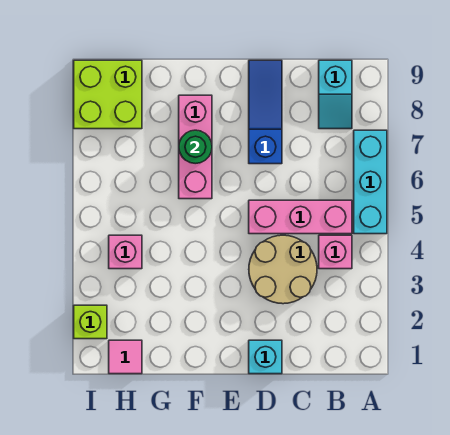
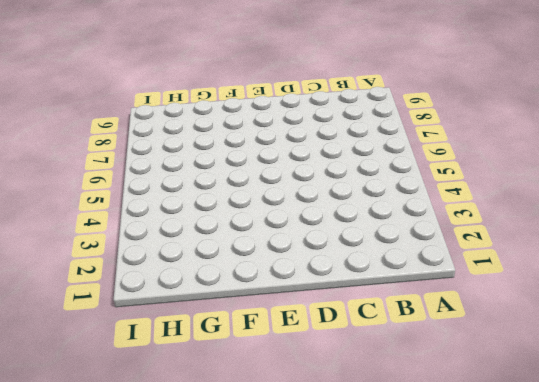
none -> cyan 1x3 brick [354,130,387,234]
none -> pink 1x1 brick [319,235,352,269]
none -> pink 1x3 brick [249,200,352,234]

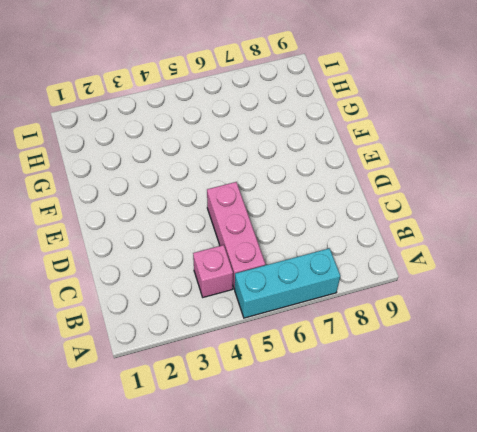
none -> cyan 1x2 slope [319,60,352,129]
none -> tan 2x2 round brick [249,235,317,304]
none -> cyan 1x1 brick [249,340,282,374]

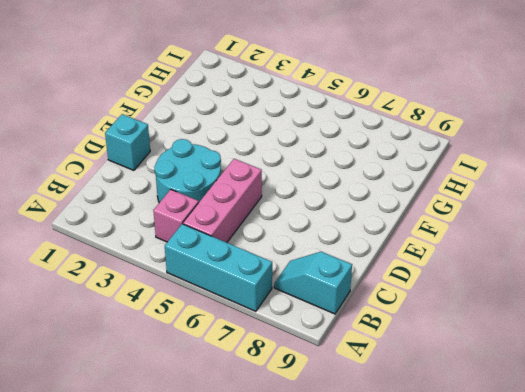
cyan 2x2 round brick [154,139,221,203] -> tan 2x2 round brick [249,235,317,304]
none -> blue 1x3 slope [249,60,282,164]
none -> pink 1x3 brick [179,95,212,199]
none -> pink 1x1 tile [109,340,142,374]

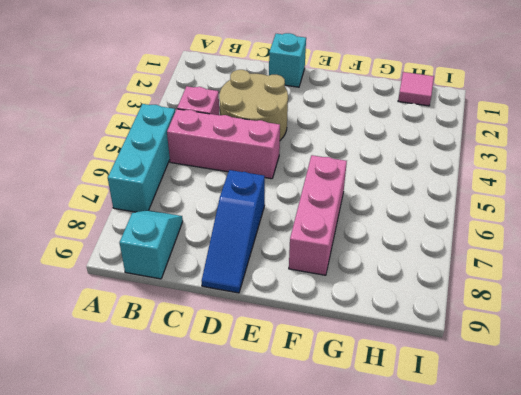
none -> pink 1x1 brick [109,235,142,269]
none -> lime 2x2 brick [74,60,142,129]
none -> lime 1x1 brick [74,305,107,339]

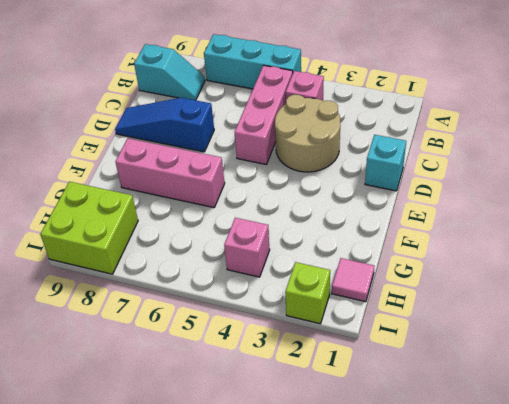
none -> green 1x1 round brick [179,130,212,164]

